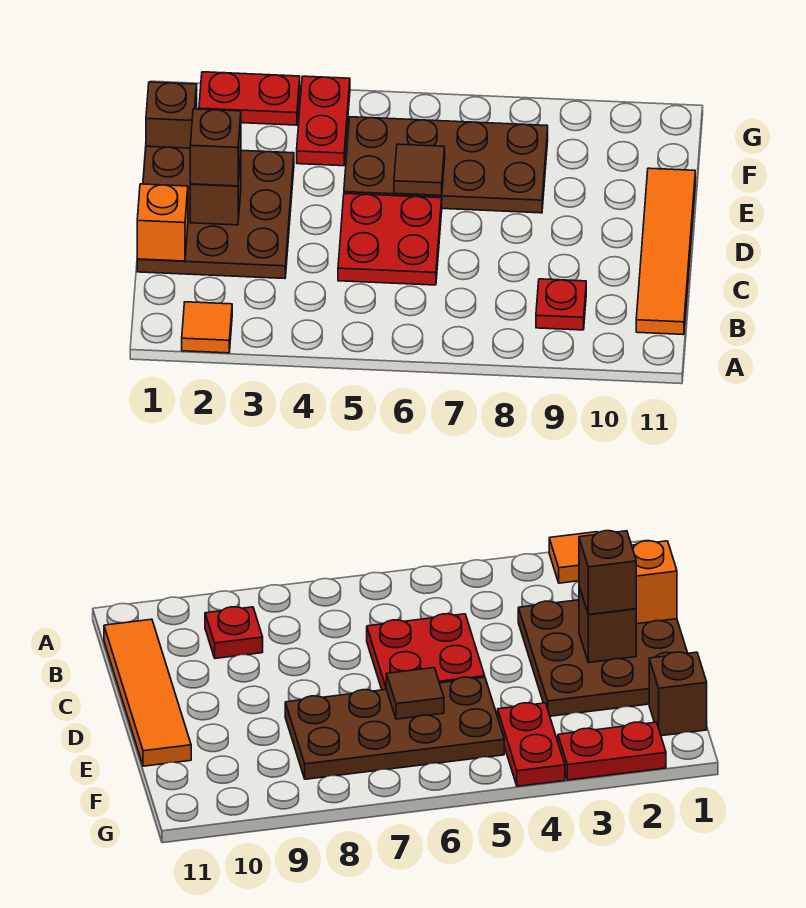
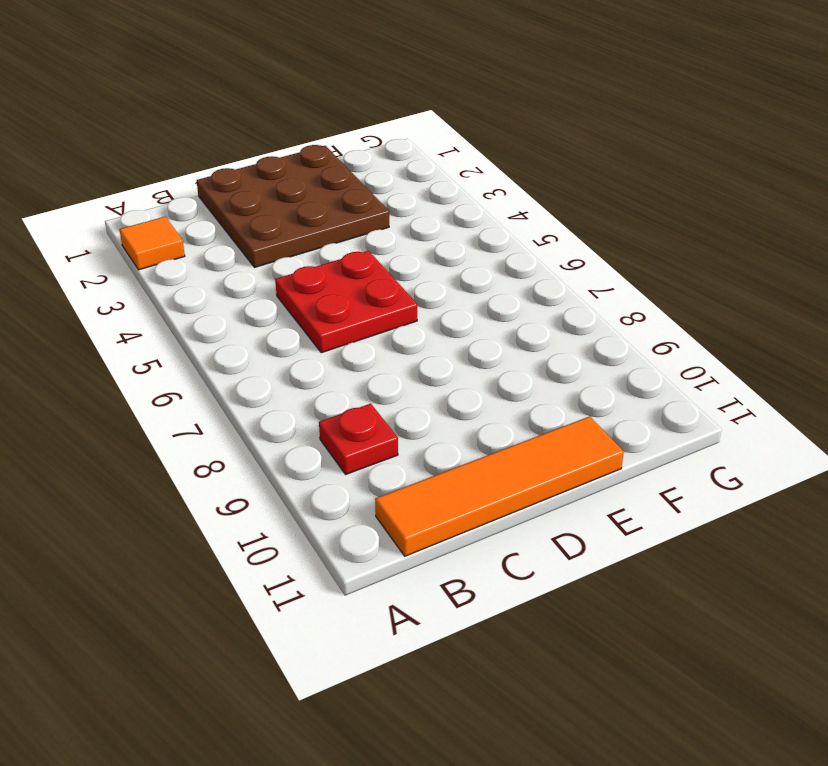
none -> brown 2x4 plate [344,117,548,213]
none -> brown 1x1 brick [146,82,197,148]
none -> red 1x2 plate [297,76,350,166]

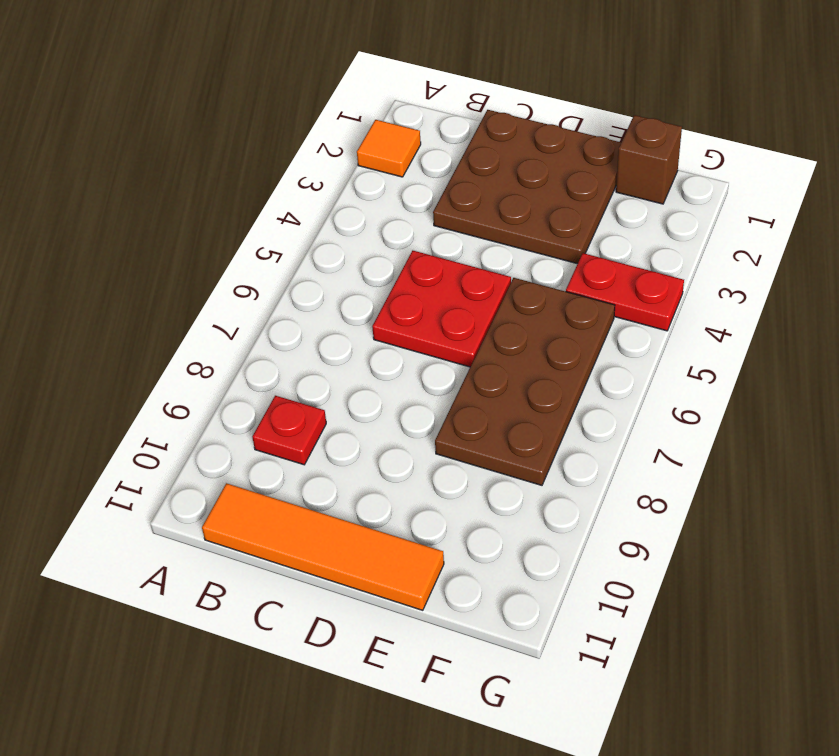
none -> red 1x2 plate [199,72,300,125]
none -> orange 1x1 brick [137,184,188,261]
none -> brown 1x1 brick [190,155,241,225]

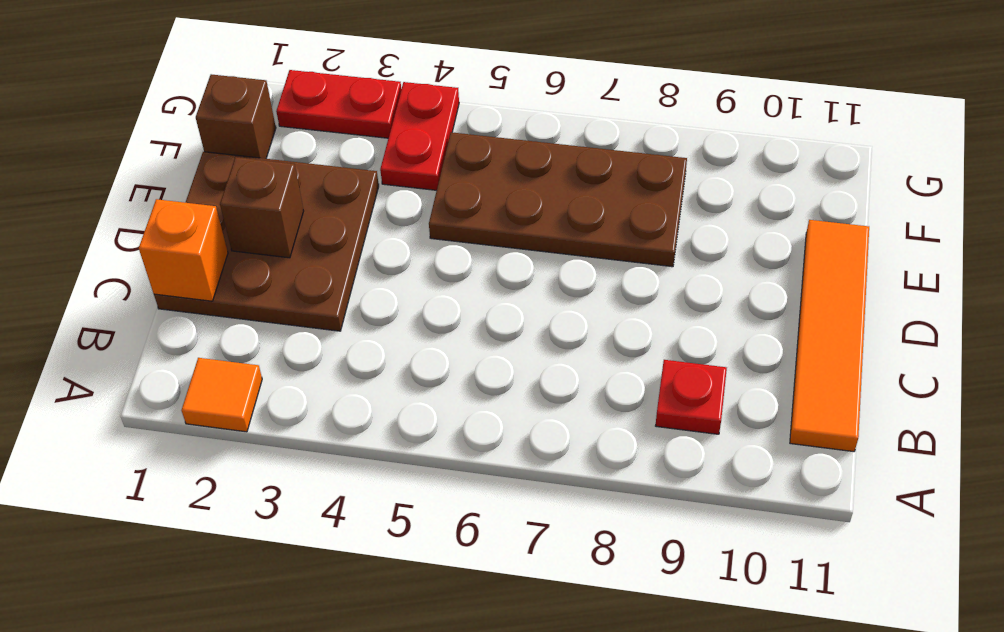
none -> red 2x2 plate [338,193,442,285]
none -> brown 1x1 tile [394,144,445,196]
none -> brown 1x1 brick [190,109,241,186]

